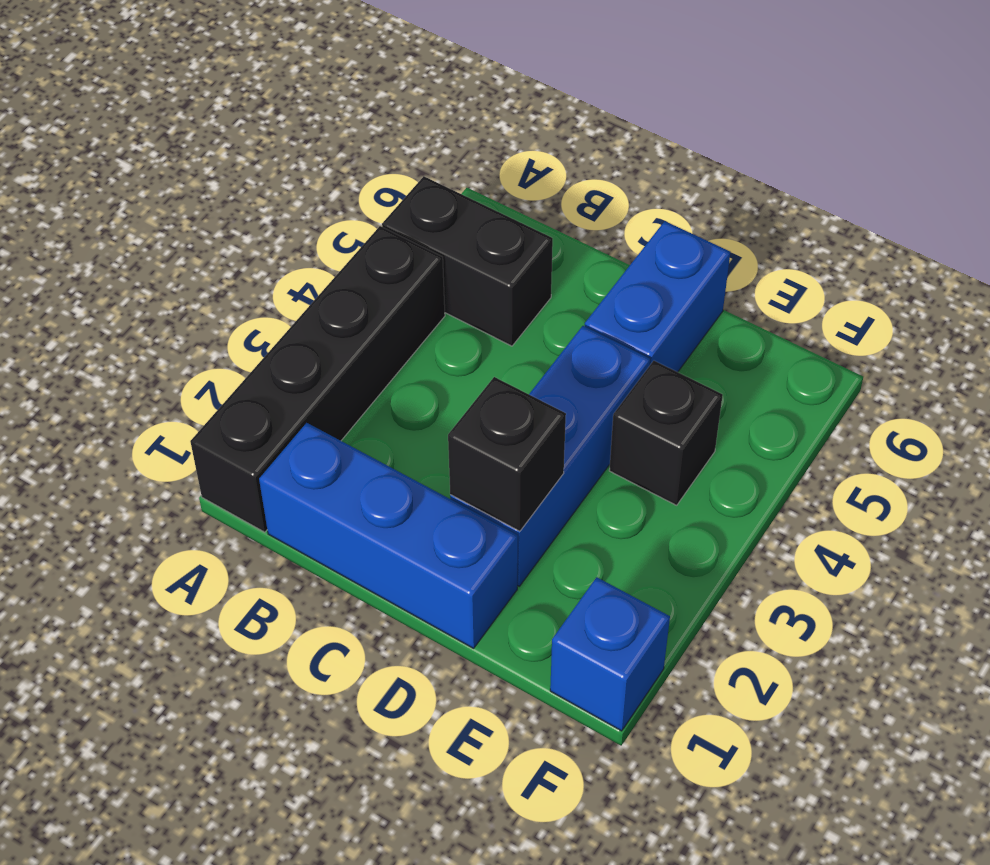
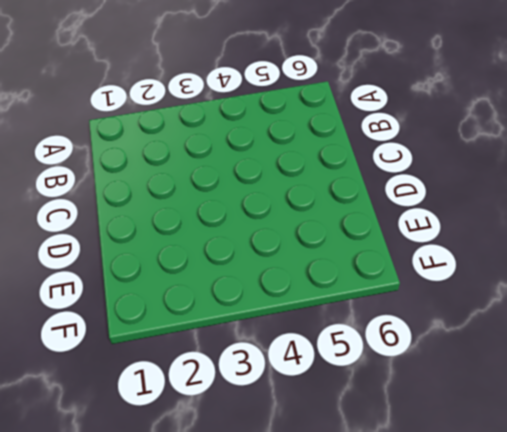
none -> black 1x4 brick [190,226,445,532]
none -> black 1x2 brick [382,176,553,346]

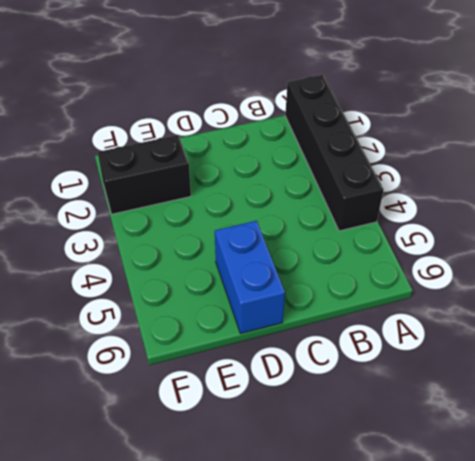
black 1x2 brick [97,135,191,214] -> black 1x2 brick moved to [382,176,553,346]
none -> blue 1x3 brick [259,423,518,648]
none -> blue 1x3 brick [450,326,650,586]

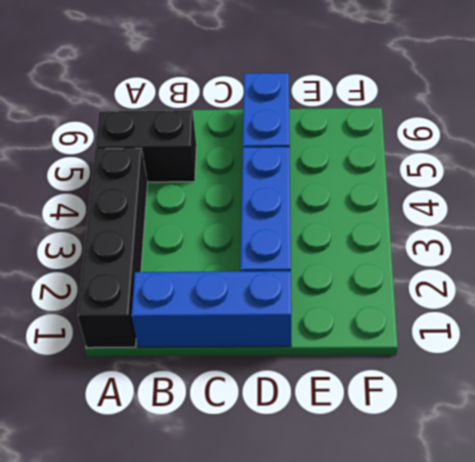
none -> black 1x1 brick [609,361,723,505]
none -> blue 1x1 brick [550,577,670,731]

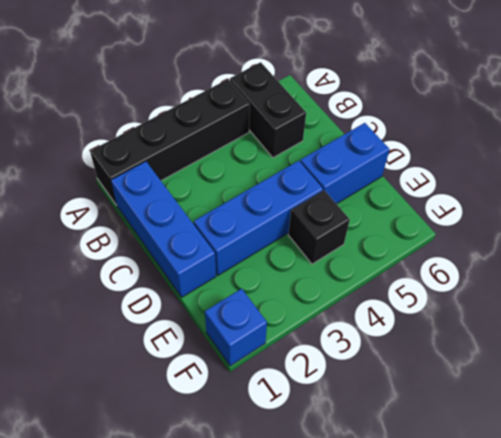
none -> black 1x1 brick [448,377,566,531]

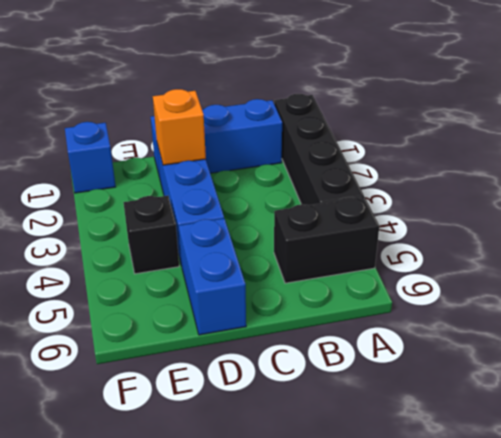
orange 1x1 brick [153,89,206,165] -> black 1x1 brick [448,377,566,531]

